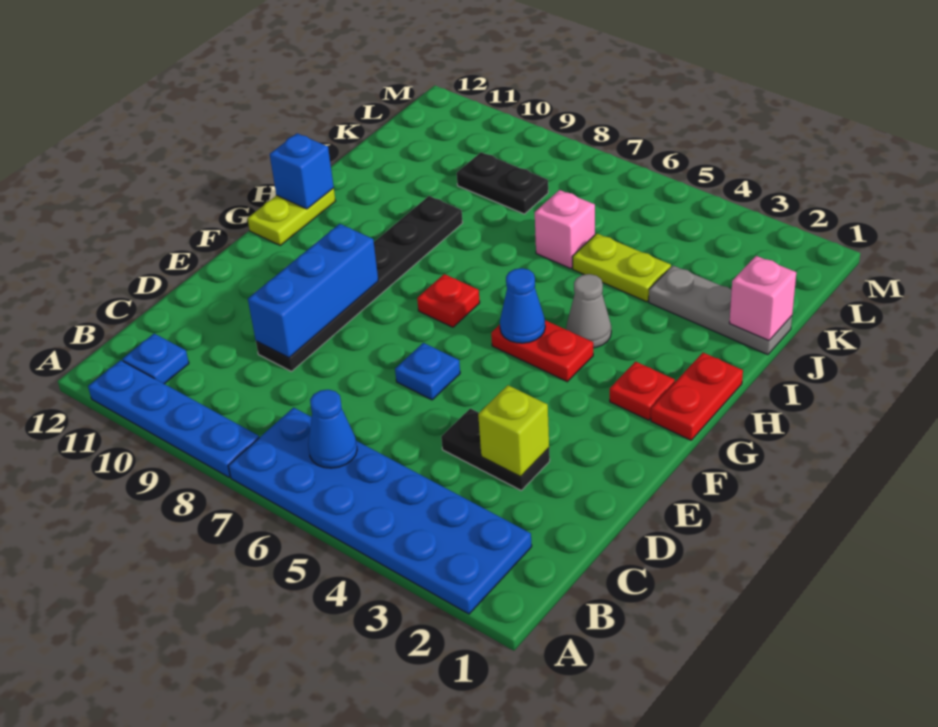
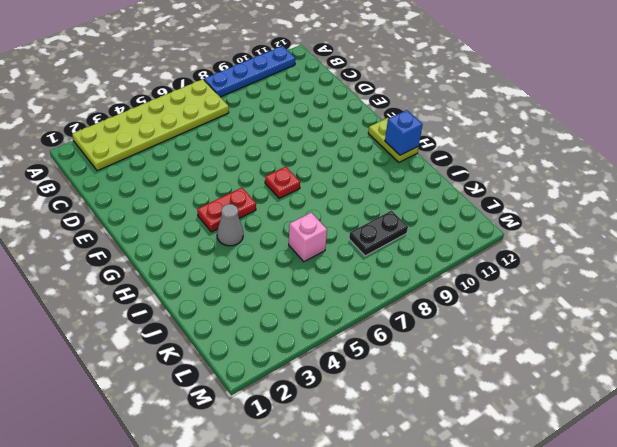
lime 2x6 plate [72,79,229,171] -> blue 2x6 plate [228,408,532,614]
none -> blue 1x1 plate [122,334,189,384]
none -> black 1x2 plate [441,408,550,490]
none -> black 1x6 plate [256,196,463,371]

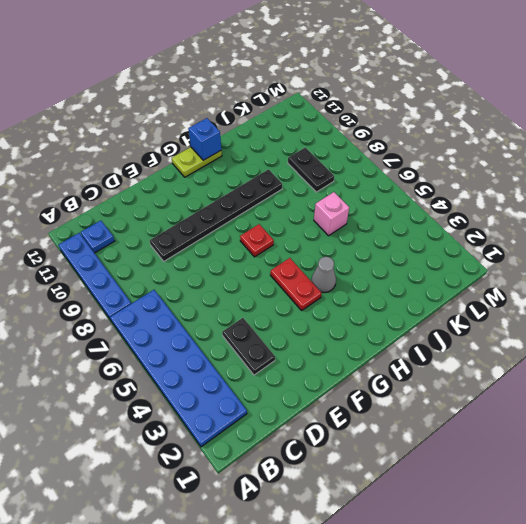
none -> blue 1x1 plate [395,343,460,400]
none -> red 1x2 plate [651,353,743,440]
none -> red 1x1 plate [610,362,675,420]

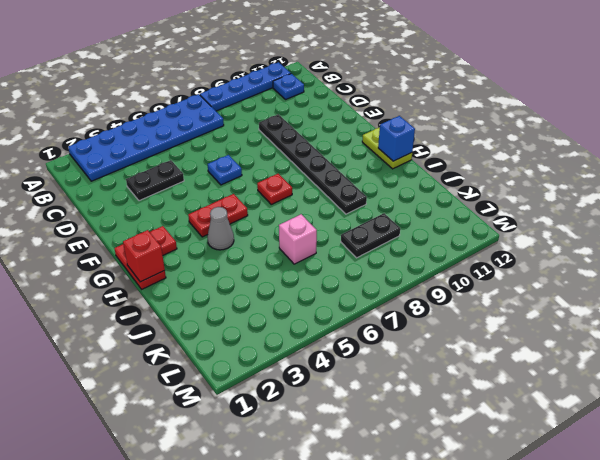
red 1x1 brick [123,230,165,282] -> none
none -> grey 1x3 plate [649,266,792,355]
none -> lime 1x2 plate [572,233,671,302]
none -> blue 1x1 cone [308,390,357,468]

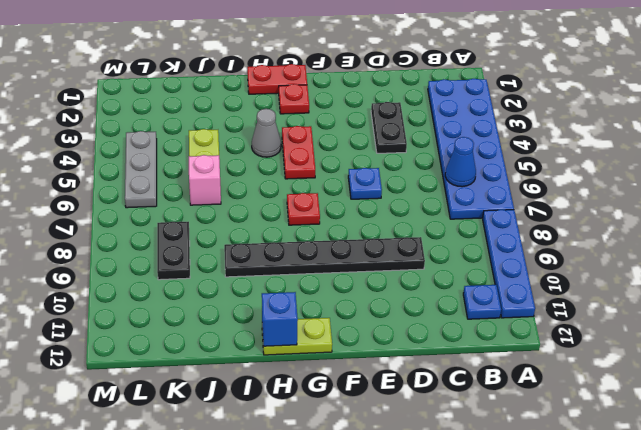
grey 1x3 plate [125,131,157,208] -> grey 1x3 plate moved to [649,266,792,355]
none -> lime 1x1 brick [478,385,549,477]
none -> blue 1x3 brick [248,224,378,358]
none -> blue 1x1 cone [500,268,545,343]

